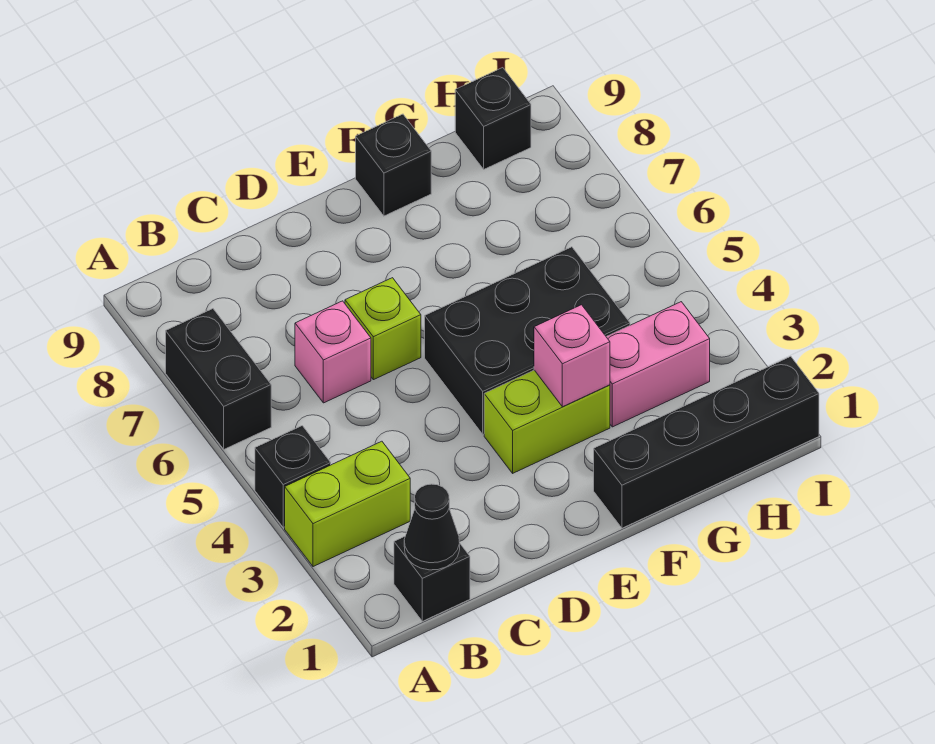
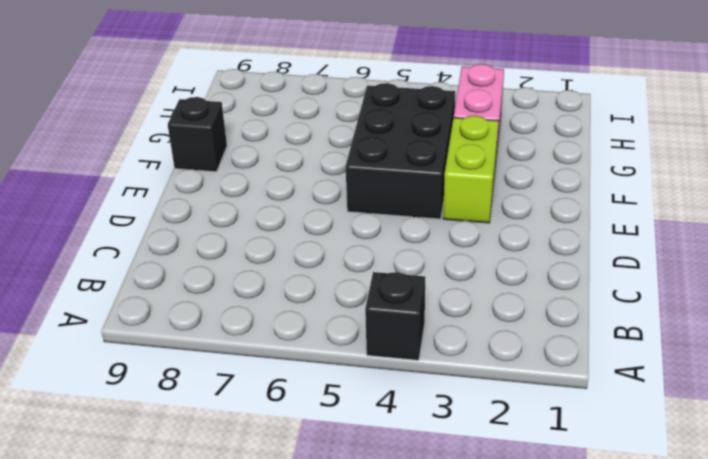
none -> lime 1x2 brick [285,441,410,567]
none -> black 1x2 brick [166,309,271,449]
none -> black 1x1 brick [394,537,470,621]

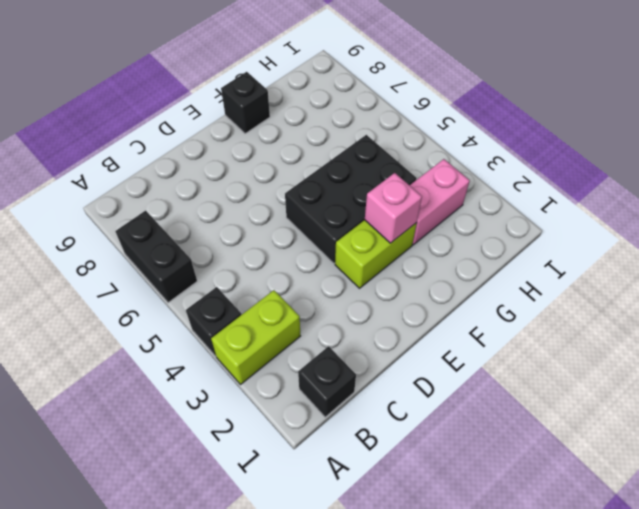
none -> pink 1x1 brick [295,301,371,403]
none -> lime 1x1 brick [345,278,421,380]
none -> black 1x4 brick [594,356,819,528]

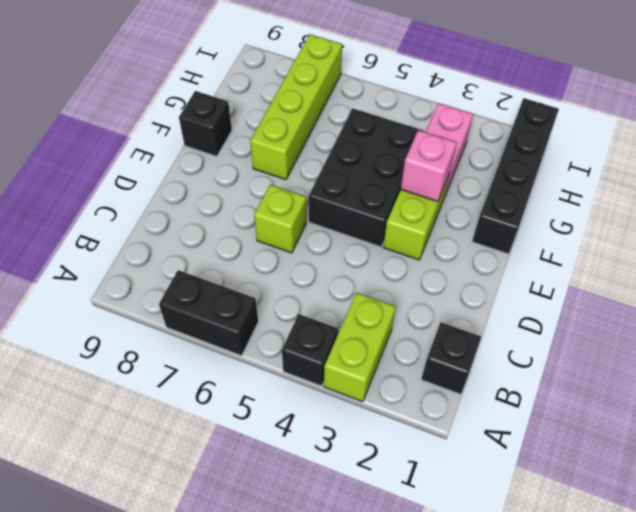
lime 1x4 brick [250,34,342,180] -> none
none -> pink 1x1 brick [295,301,371,403]
none -> black 1x1 brick [455,68,531,169]
none -> black 1x1 cone [404,484,460,570]

